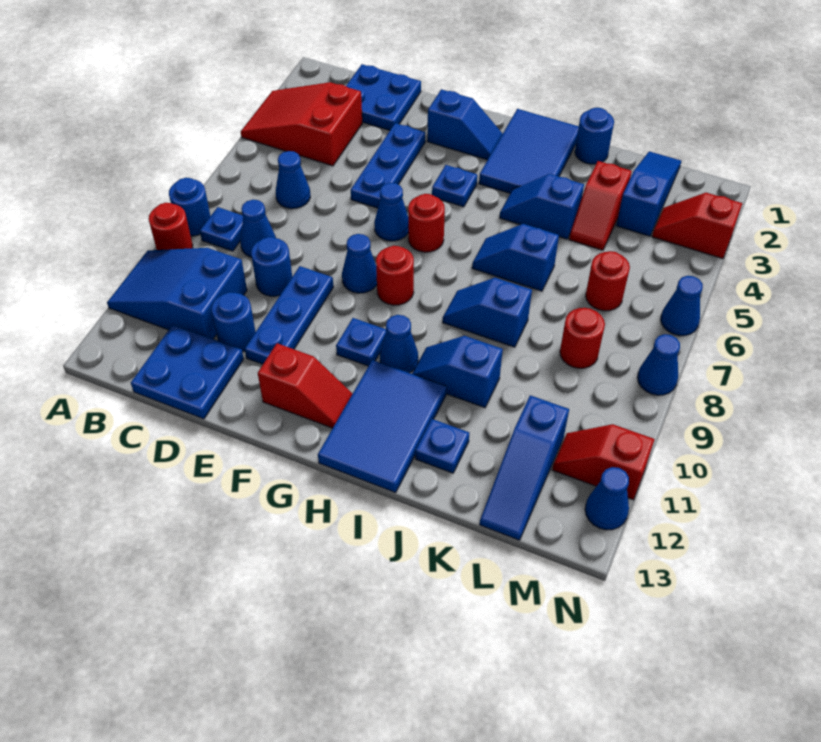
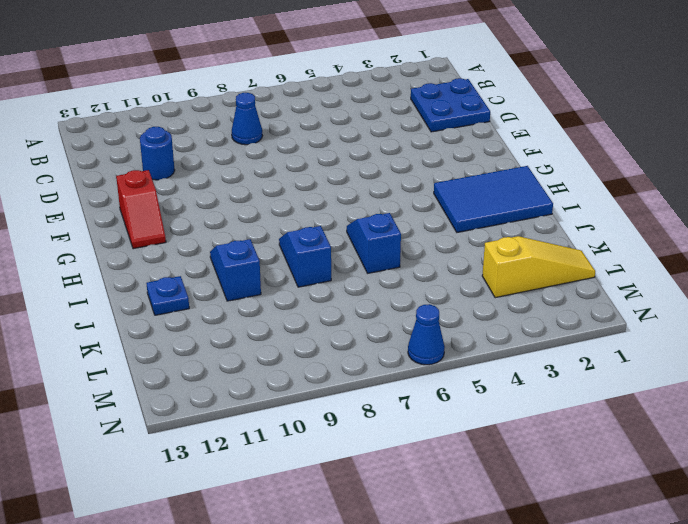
yellow 1x3 slope [482,236,595,298] -> blue 1x3 slope [616,151,681,236]
none -> red 2x3 slope [241,82,362,166]
none -> blue 1x1 round brick [169,178,210,236]
none -> red 1x1 round brick [149,203,193,250]
none -> blue 2x3 slope [107,248,247,339]

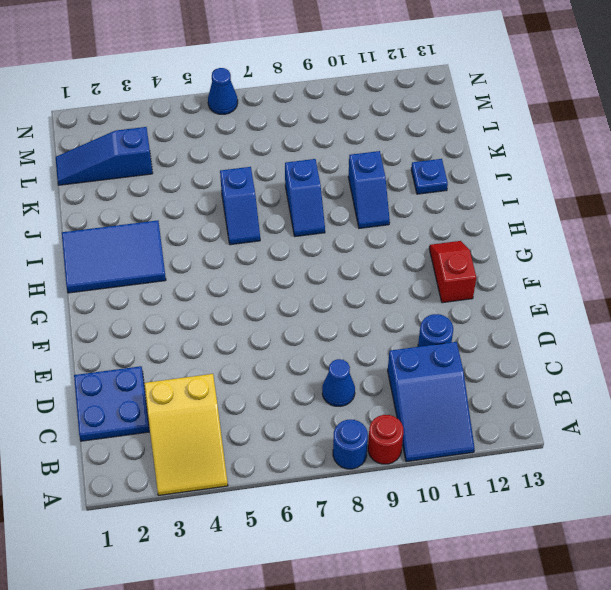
yellow 2x3 slope [144,374,228,495] -> red 2x3 slope [241,82,362,166]
none -> blue 1x1 plate [200,207,243,251]
none -> blue 1x1 cone [276,151,310,209]
none -> blue 2x2 plate [131,325,244,419]
none -> blue 1x1 round brick [251,237,292,296]

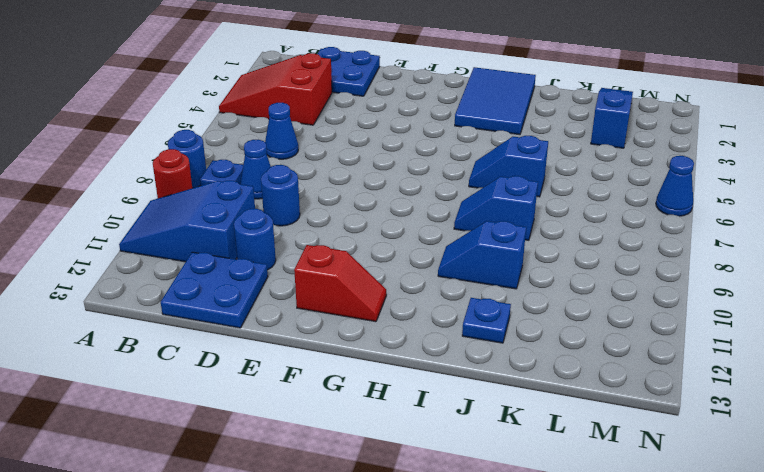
none -> blue 1x3 plate [351,123,425,208]
none -> blue 1x3 plate [245,266,334,364]
none -> blue 1x2 slope [427,89,503,160]
none -> blue 1x1 cone [374,183,408,241]

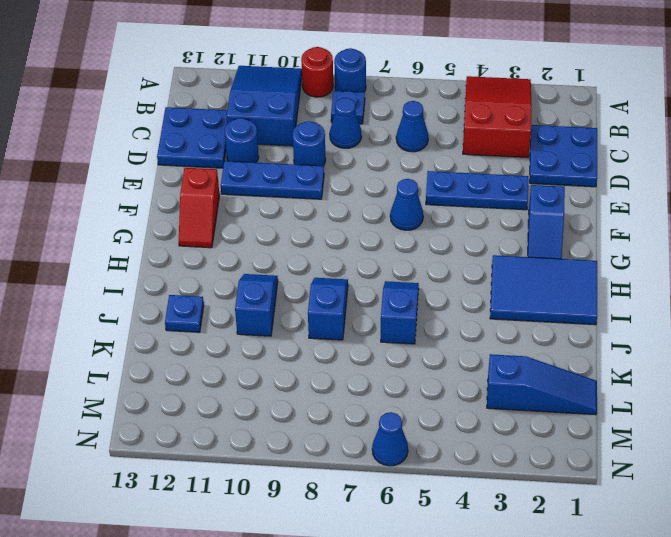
none -> blue 1x1 cone [342,234,377,293]
none -> blue 1x1 plate [432,165,477,207]
none -> red 1x1 round brick [408,194,445,252]
none -> red 1x1 round brick [376,246,414,305]

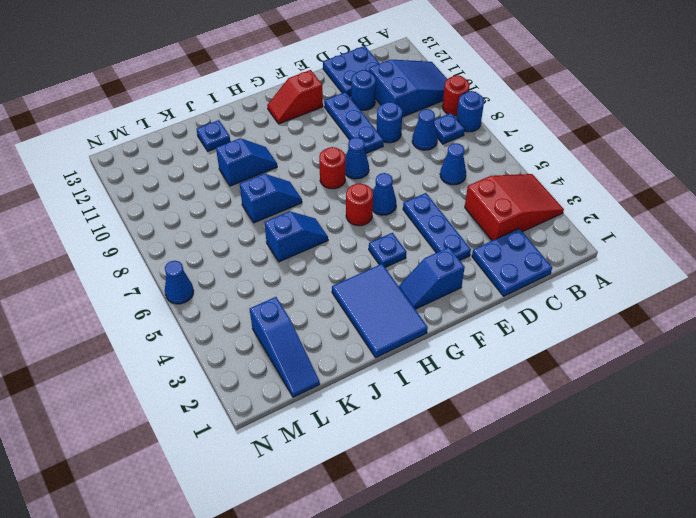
none -> blue 1x1 plate [336,318,386,366]
none -> blue 1x1 cone [380,315,418,373]
none -> blue 2x3 tile [318,360,446,493]
none -> blue 1x2 slope [500,174,584,239]

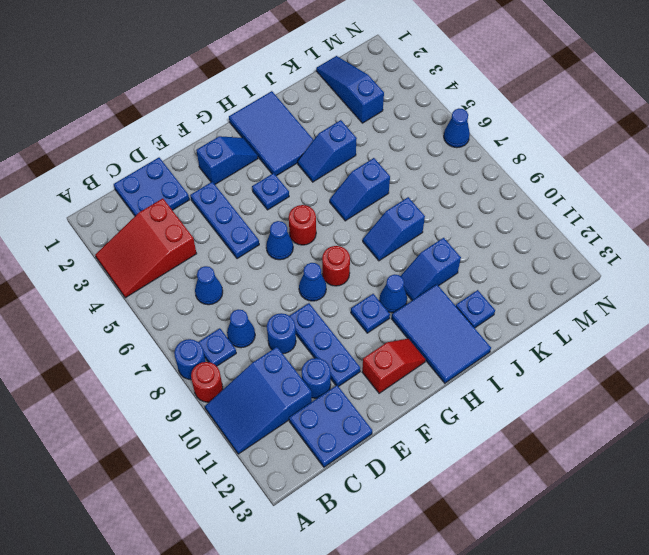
none -> blue 1x1 round brick [575,108,614,164]
none -> red 1x2 slope [569,161,632,250]
none -> red 1x1 round brick [586,251,630,311]
none -> red 1x1 round brick [560,308,605,368]

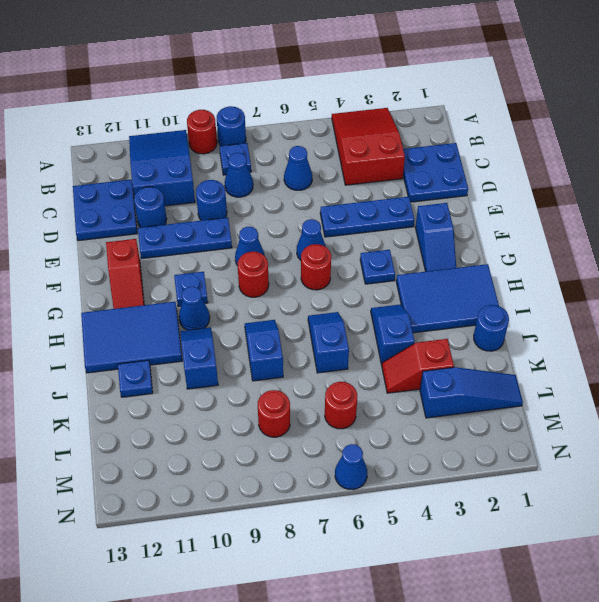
none -> blue 1x3 slope [480,395,569,540]
none -> red 1x2 slope [652,193,742,259]
none -> red 1x2 slope [552,424,655,500]
none -> blue 1x1 cone [637,334,680,395]

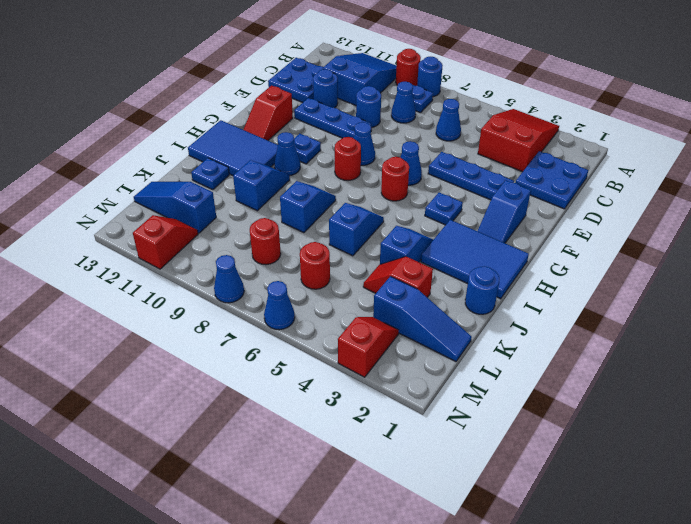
none -> blue 1x1 cone [585,467,629,530]

